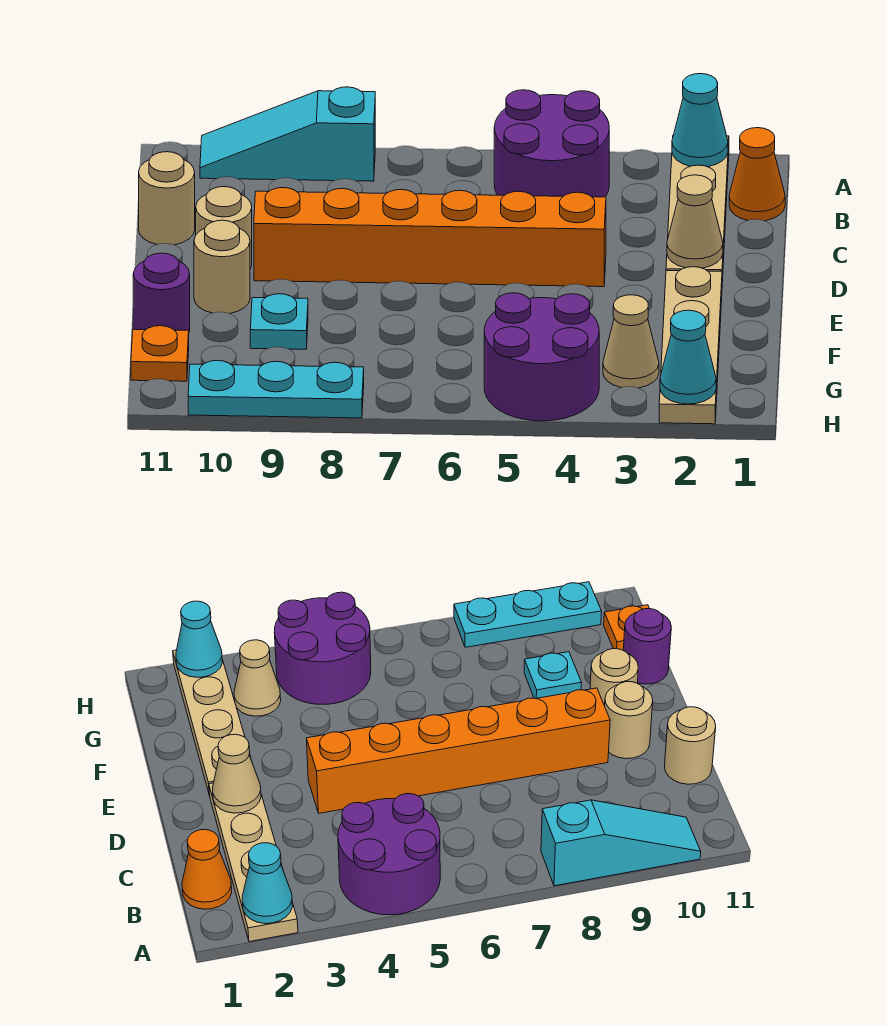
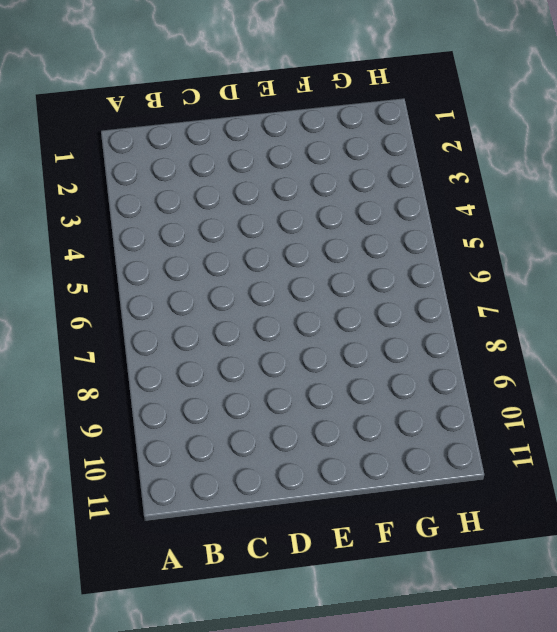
none -> tan 1x4 plate [666,136,729,282]
none -> purple 2x2 round brick [494,90,609,197]
none -> cyan 1x3 slope [200,87,375,181]

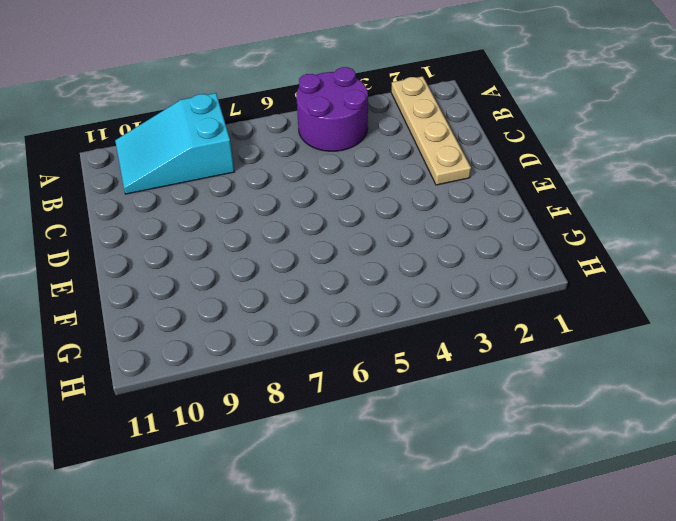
cyan 2x3 slope [115,93,235,194] -> cyan 1x3 slope [200,87,375,181]
none -> orange 1x1 cone [729,128,785,221]
none -> tan 1x1 round brick [139,152,195,245]
none -> orange 1x6 brick [254,188,606,287]

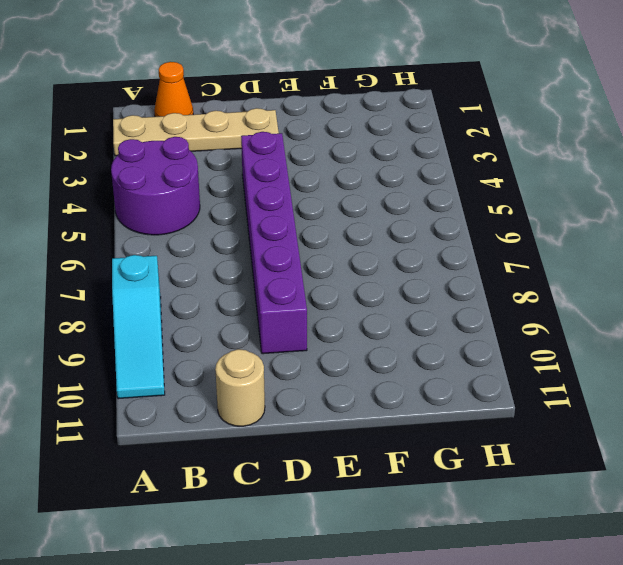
purple 1x6 brick [241,132,307,354] -> orange 1x6 brick [254,188,606,287]
none -> tan 1x1 round brick [196,187,252,269]
none -> tan 1x4 plate [659,267,722,424]
none -> tan 1x1 round brick [194,220,250,314]

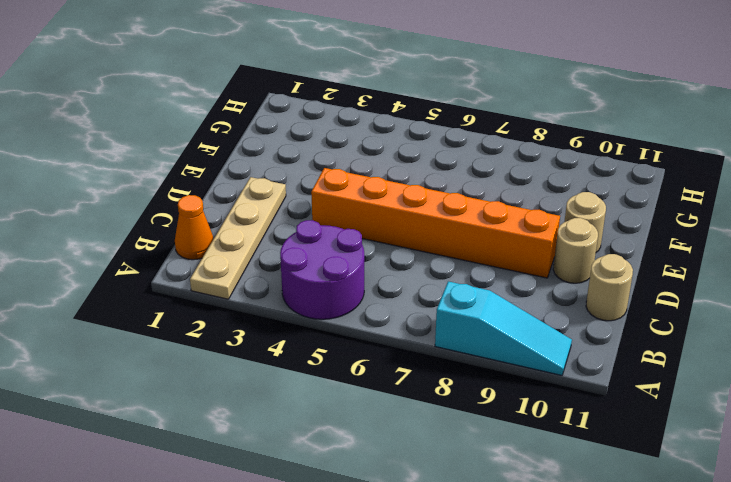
none -> tan 1x4 plate [659,267,722,424]
none -> cyan 1x1 plate [250,294,308,349]
none -> purple 1x1 round brick [133,253,190,331]

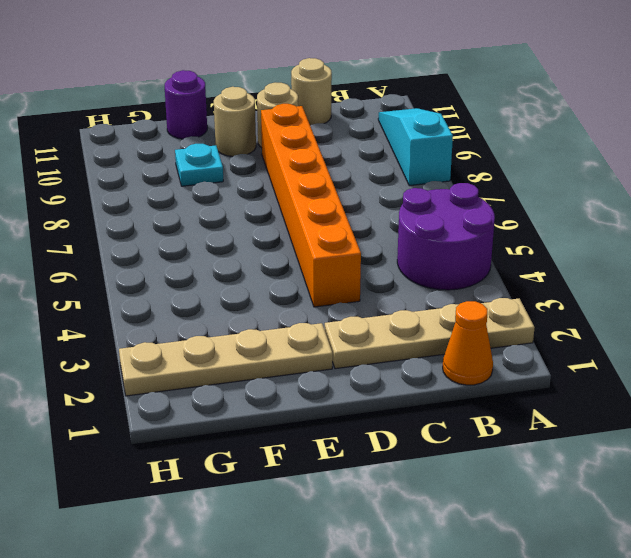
none -> tan 1x1 cone [603,295,659,388]
none -> purple 2x2 round brick [484,293,599,421]
none -> orange 1x1 plate [131,326,189,381]

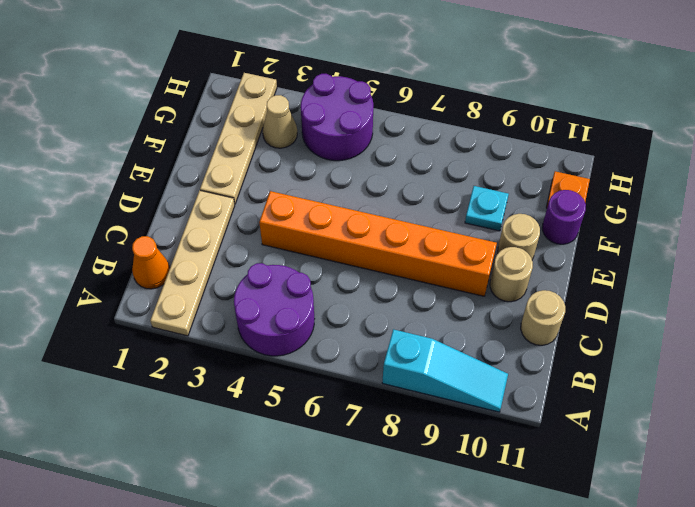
none -> cyan 1x3 plate [188,360,364,418]
none -> cyan 1x1 cone [672,74,728,167]
none -> tan 1x1 cone [667,175,723,268]

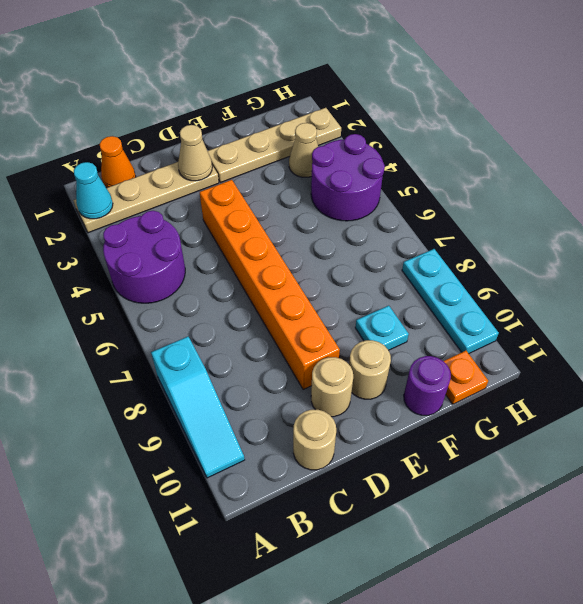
none -> cyan 1x1 cone [660,310,716,404]

